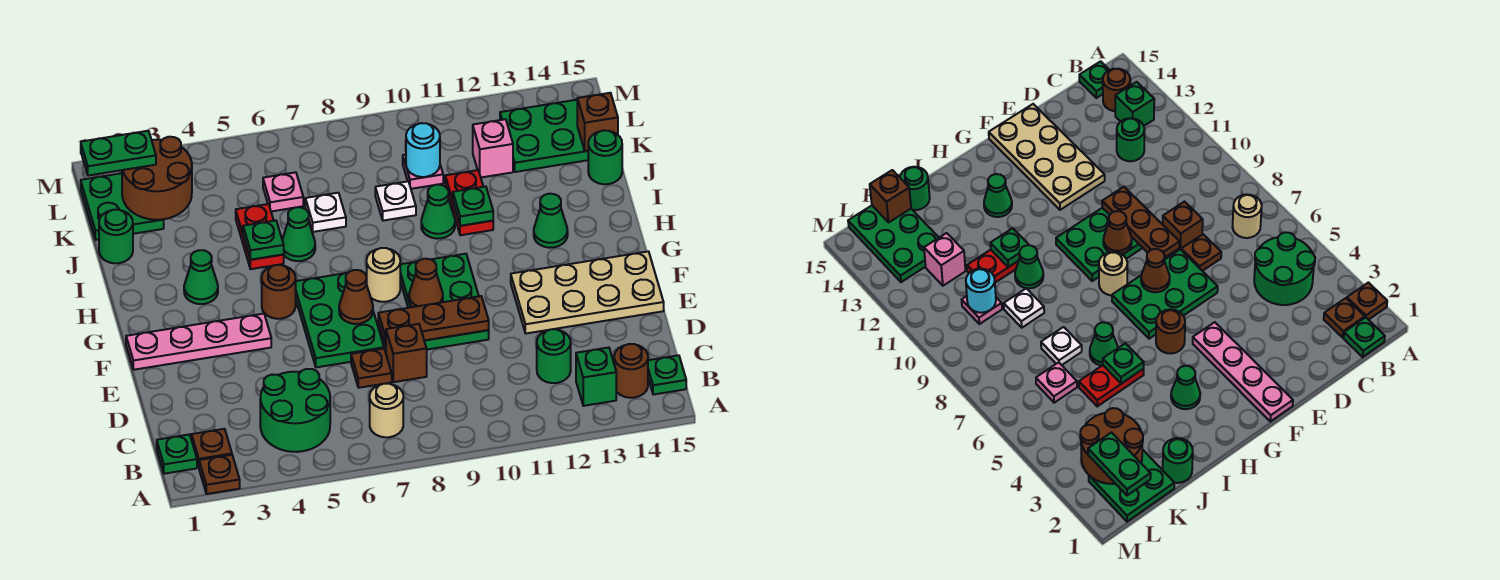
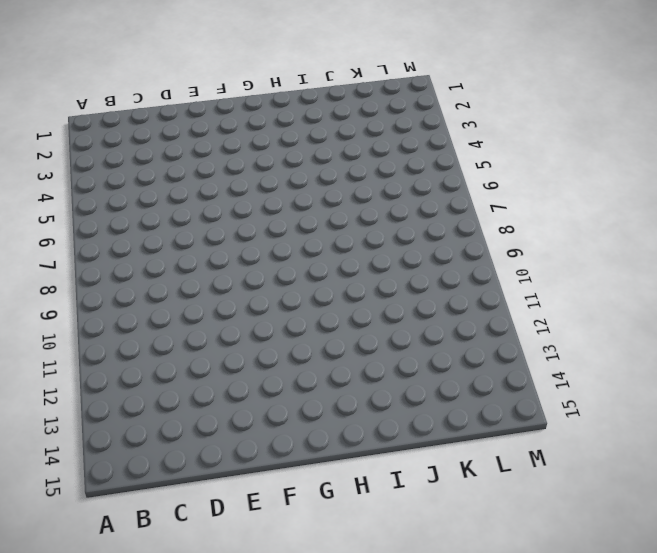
none -> brown 1x1 plate [199,455,240,494]
none -> green 1x1 plate [157,434,197,474]
none -> brown 1x1 plate [191,429,232,467]
none -> green 2x2 round brick [260,369,330,452]

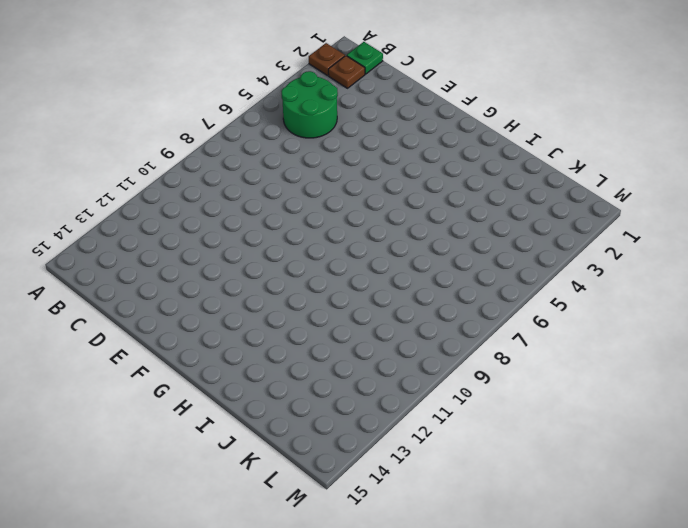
none -> tan 1x1 round brick [370,384,403,437]
none -> green 1x1 brick [576,348,616,406]
none -> brown 1x1 round brick [614,344,648,398]
none -> green 1x1 plate [648,355,686,395]

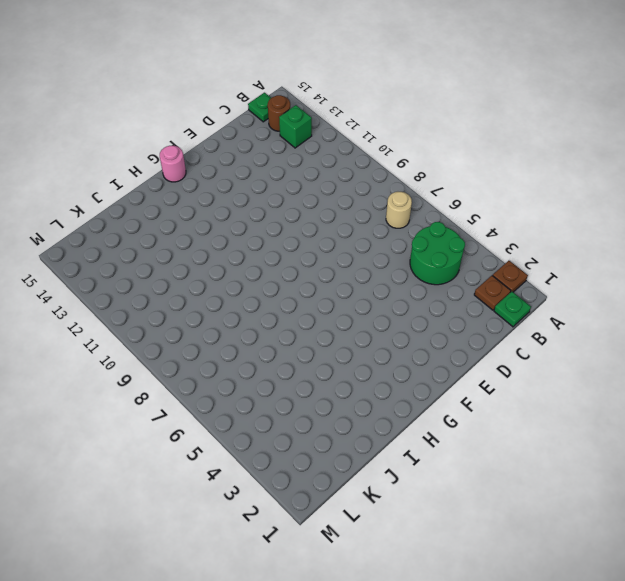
pink 1x1 round brick [160,146,186,182] -> none
none -> green 1x1 round brick [537,329,571,383]
none -> brown 1x1 plate [351,349,392,388]
none -> brown 1x1 brick [386,324,427,382]
none -> green 2x3 plate [296,273,384,367]

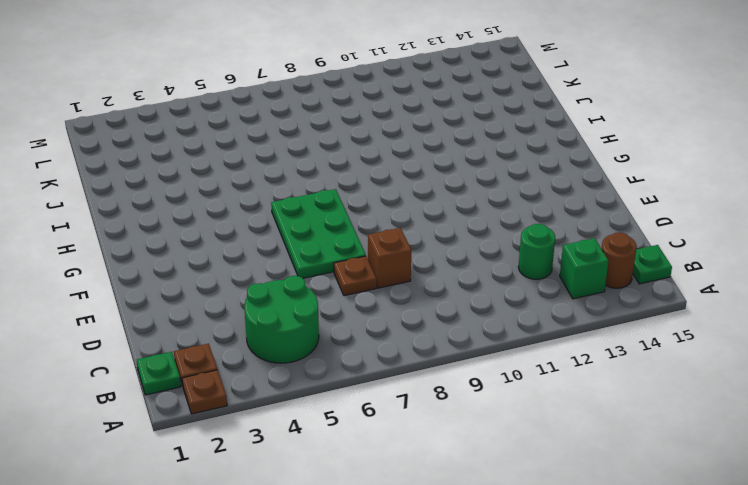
none -> tan 1x1 round brick [370,384,403,437]
none -> green 2x3 plate [400,254,489,349]
none -> tan 2x4 plate [511,251,664,333]
none -> pink 1x4 plate [126,314,271,370]

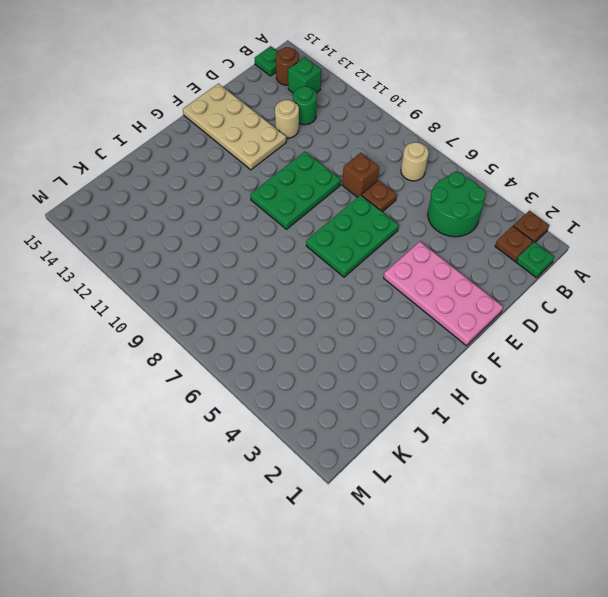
tan 1x1 round brick [275,100,299,138] -> tan 1x1 round brick moved to [366,248,400,302]
pink 2x4 plate [384,242,503,346] -> pink 1x4 plate [126,314,271,370]
none -> brown 1x1 round brick [262,265,296,319]
none -> green 1x1 cone [184,250,218,304]
none -> green 1x1 cone [534,194,568,248]
none -> red 1x2 plate [236,204,284,269]

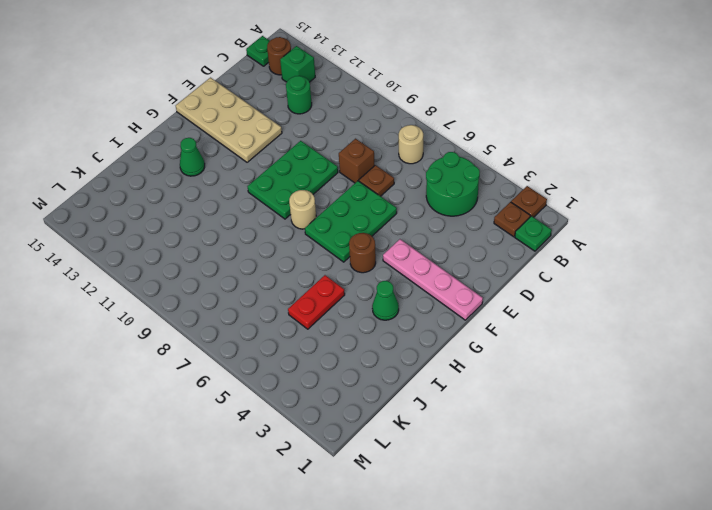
none -> green 1x1 cone [282,207,315,261]
none -> green 1x1 cone [421,185,455,239]
none -> red 1x2 plate [445,170,493,235]
none -> green 1x1 round brick [99,210,133,263]

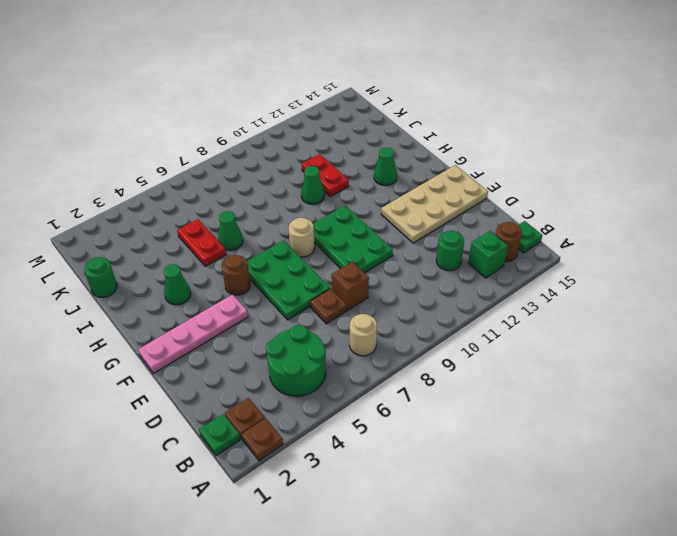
none -> white 1x1 plate [305,193,346,232]
none -> white 1x1 plate [375,181,416,221]
none -> green 1x1 round brick [588,130,622,184]
none -> green 2x2 plate [81,173,164,240]

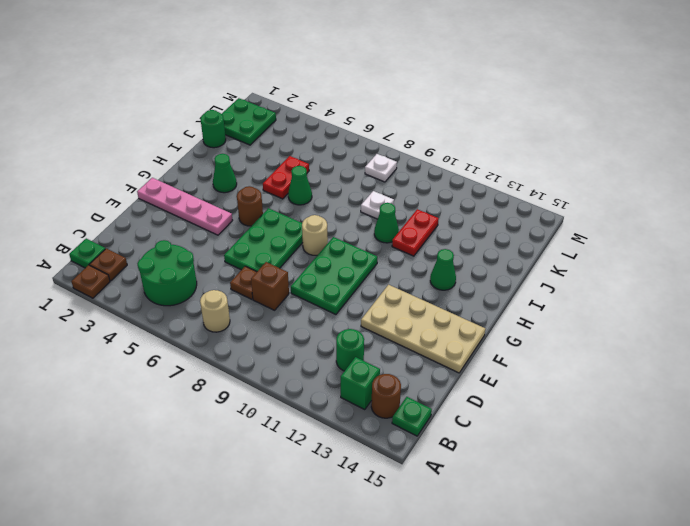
white 1x1 plate [365,154,397,182] -> white 1x1 plate moved to [305,193,346,232]
none -> green 1x1 round brick [588,130,622,184]
none -> pink 1x1 plate [263,172,303,211]
none -> pink 1x1 plate [403,155,443,189]
none -> pink 1x1 brick [473,119,513,177]

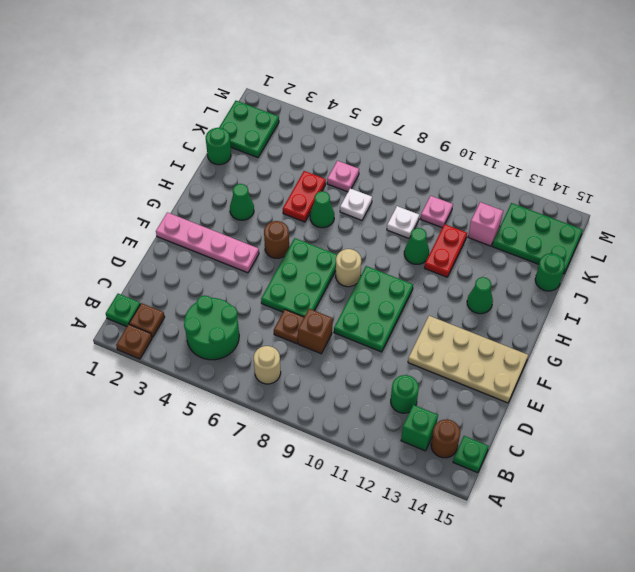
none -> brown 1x3 plate [378,296,489,346]
none -> brown 1x1 cone [339,270,373,324]
none -> brown 1x1 cone [409,259,443,307]
none -> green 1x1 plate [243,220,284,260]

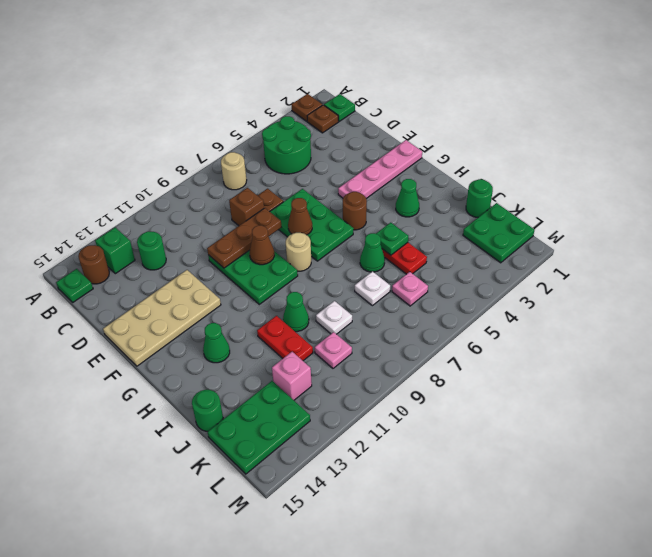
none -> green 1x1 plate [453,187,493,226]
none -> brown 2x2 round brick [122,137,192,220]
none -> cyan 1x1 round brick [406,123,440,177]
none -> brown 1x1 brick [577,93,618,151]

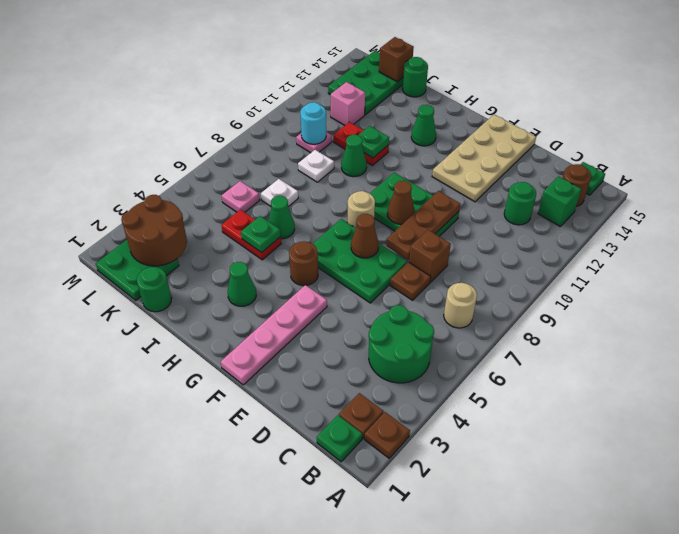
none -> green 1x2 plate [81,131,156,176]

